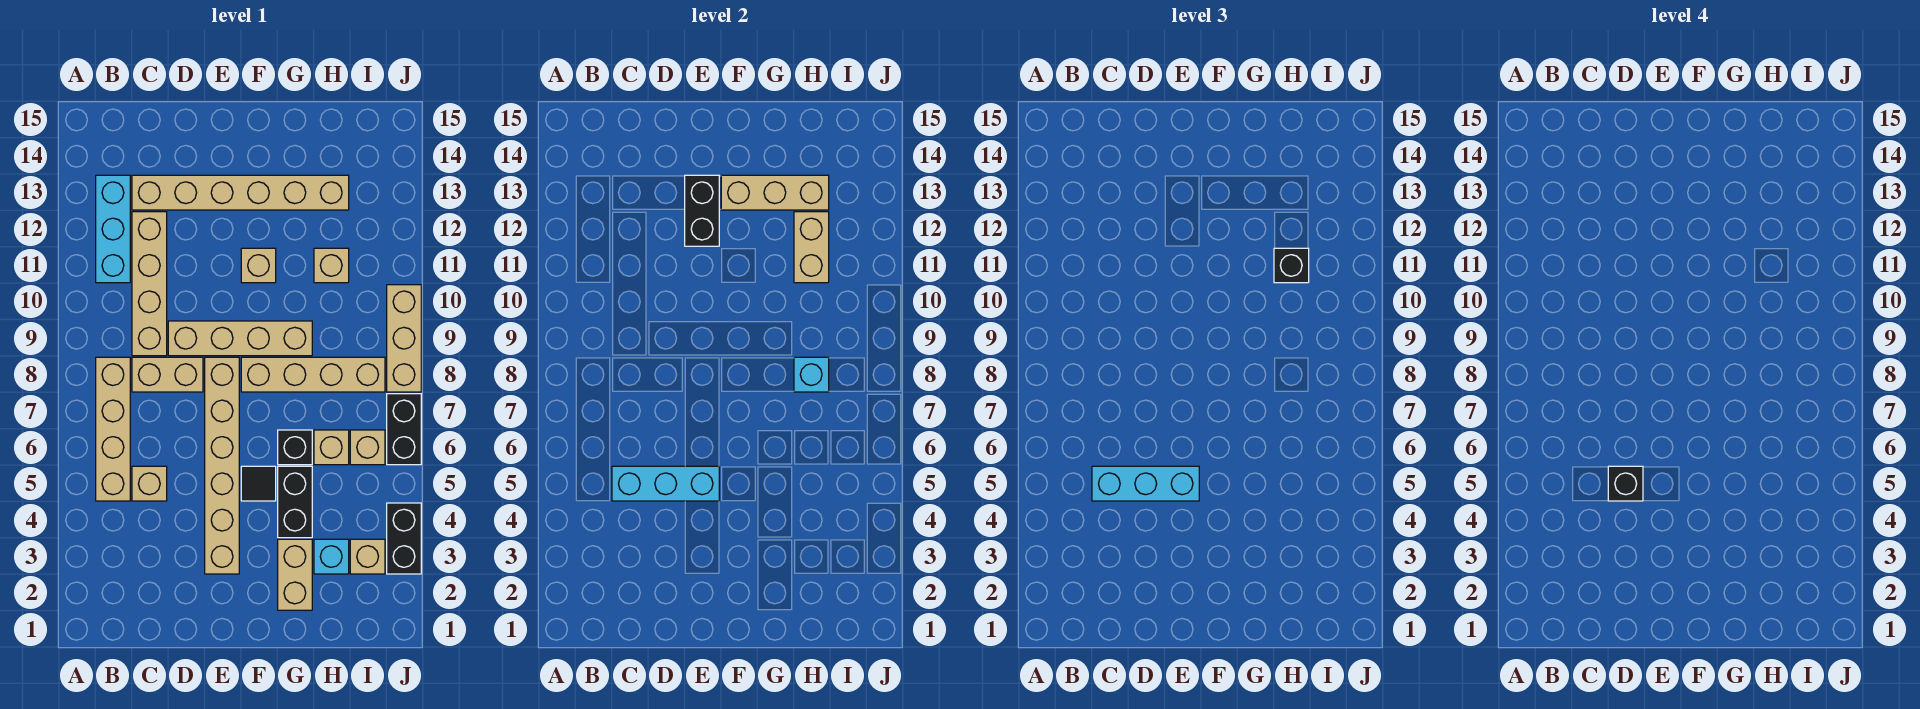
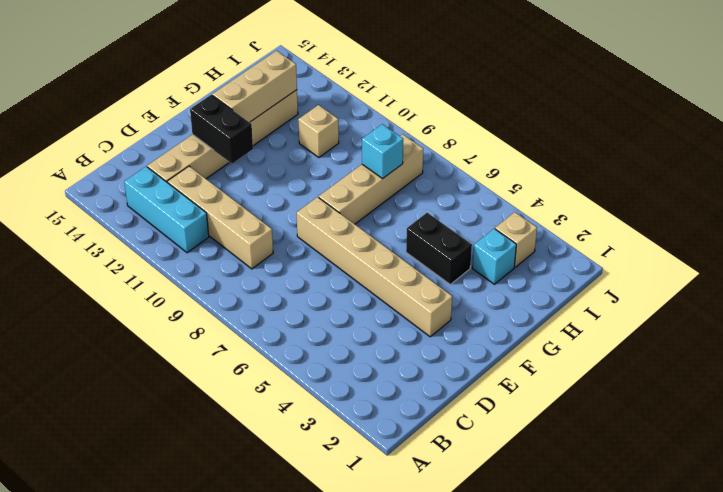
none -> tan 1x4 brick [96,357,130,501]
none -> tan 1x1 brick [132,466,167,501]
none -> tan 1x2 brick [132,357,203,392]
none -> tan 1x4 brick [168,321,312,356]

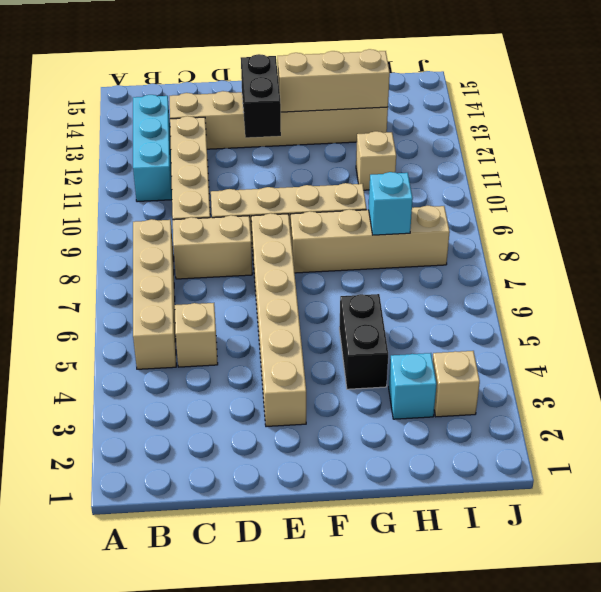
none -> black 1x1 tile [241,466,276,501]
none -> tan 1x1 brick [241,248,276,283]
none -> tan 1x2 brick [278,539,312,610]
none -> black 1x1 brick [278,430,312,465]

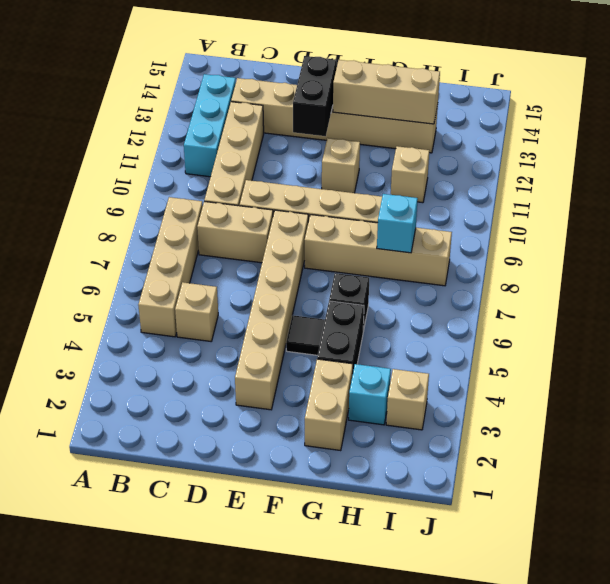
none -> tan 1x1 brick [314,430,349,465]
none -> tan 1x1 brick [350,430,385,465]
none -> black 1x2 brick [387,503,421,574]
none -> black 1x2 brick [387,394,421,465]

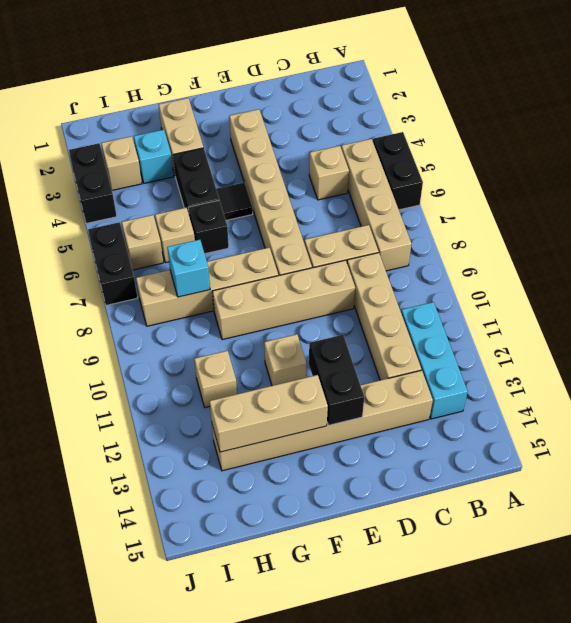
black 1x2 brick [373,132,423,210] -> none
none -> tan 1x3 brick [387,285,421,392]
none -> cyan 1x3 brick [612,466,719,501]
none -> tan 1x2 brick [794,212,829,283]
none -> cyan 1x3 brick [1092,466,1199,501]

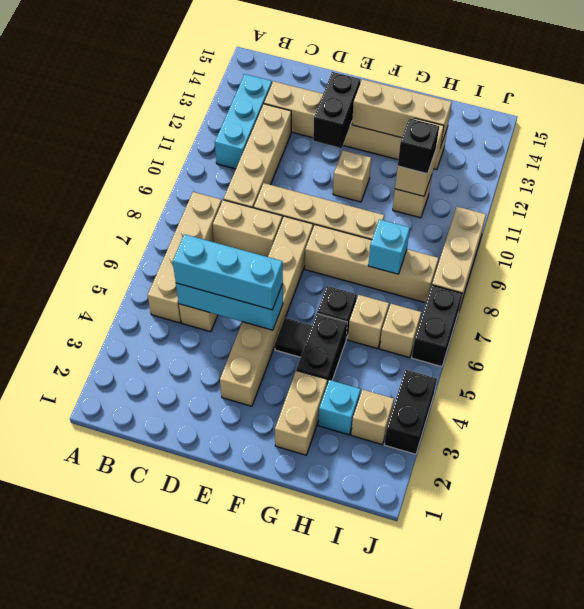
none -> black 1x1 brick [1608,466,1643,501]

